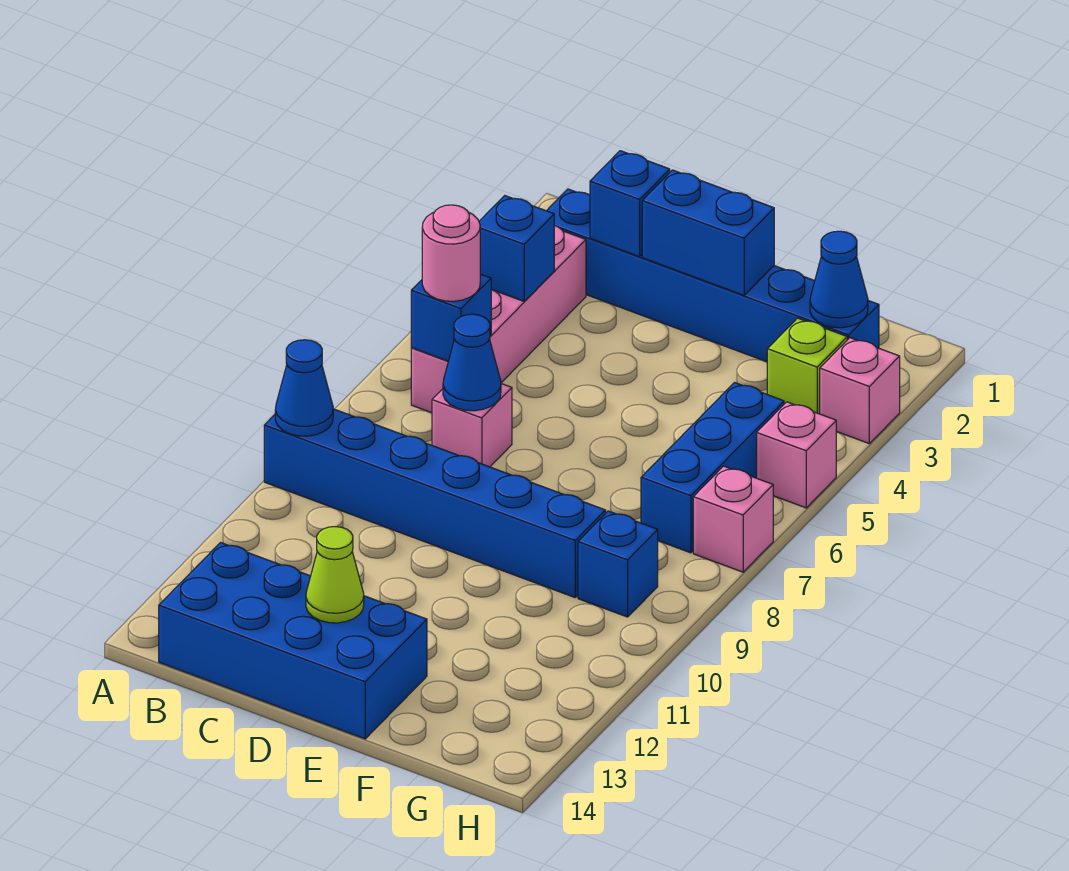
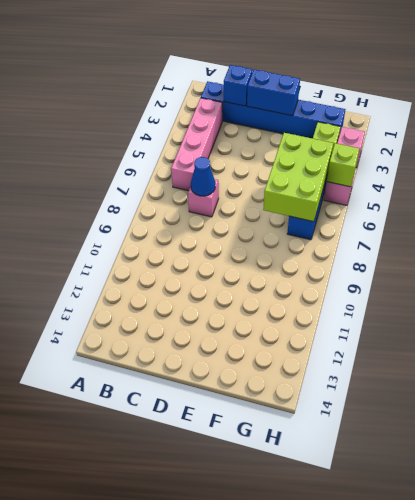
lime 2x3 brick [263,133,334,222] -> none
lime 1x1 brick [327,143,359,187] -> none
none -> blue 1x6 brick [264,409,606,597]
none -> blue 2x4 brick [159,543,427,739]
none -> blue 1x1 brick [578,511,658,617]

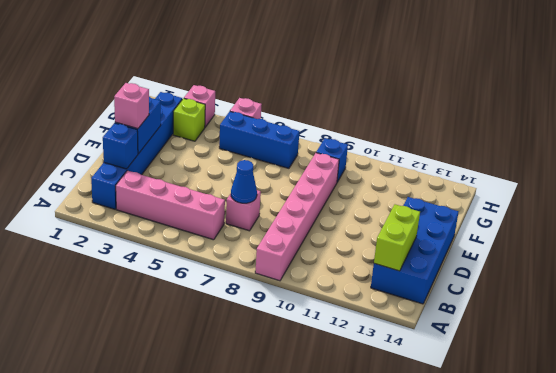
pink 1x6 brick [255,153,339,281] -> blue 1x6 brick [264,409,606,597]
lime 1x2 brick [374,204,420,271] -> none
pink 1x1 brick [114,83,149,129] -> pink 1x1 brick moved to [693,466,773,572]
none -> blue 1x1 cone [275,340,333,436]
none -> blue 1x1 brick [479,196,554,301]
none -> blue 1x1 brick [411,274,491,361]

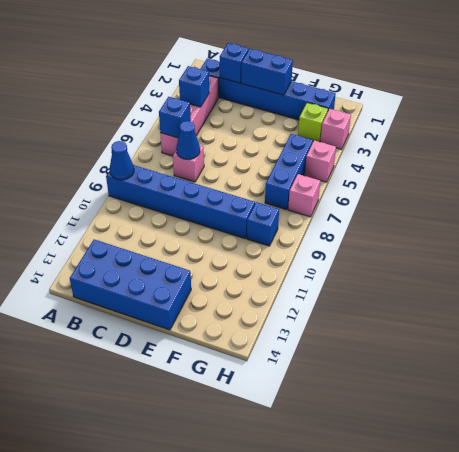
none -> lime 1x1 cone [306,527,364,623]
none -> blue 1x1 cone [810,231,868,328]
none -> pink 1x1 round brick [422,205,480,301]

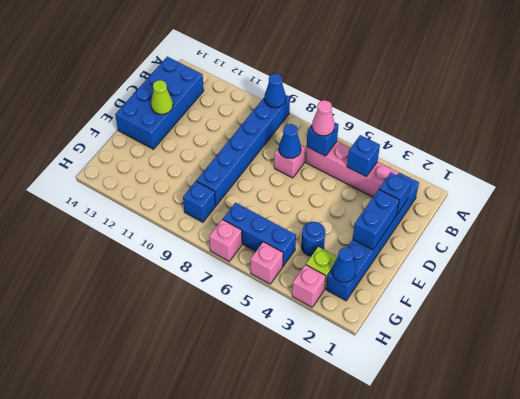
pink 1x1 cone [312,100,335,136] -> pink 1x1 round brick [422,205,480,301]
blue 1x1 round brick [301,222,325,256] -> none

